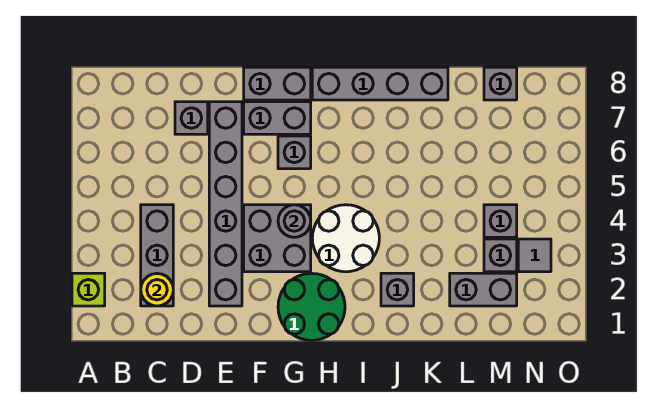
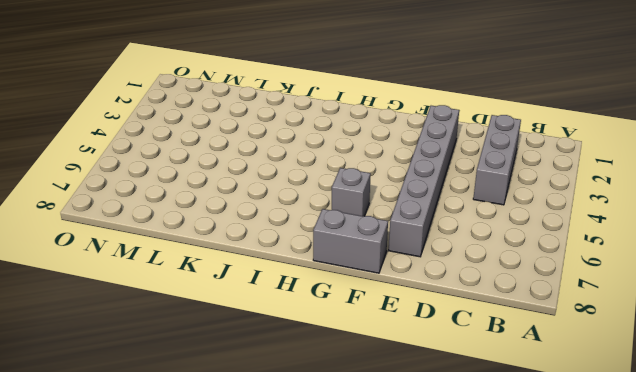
none -> lime 1x1 brick [72,273,105,306]
none -> grey 1x1 brick [175,102,208,134]
none -> grey 2x2 brick [244,205,311,272]

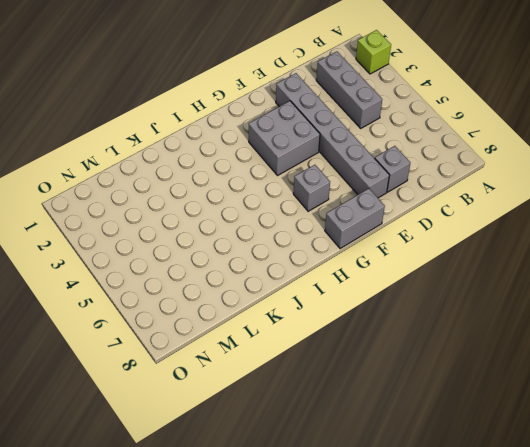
none -> grey 1x2 brick [244,102,311,134]
none -> green 2x2 round brick [278,273,345,340]
none -> white 2x2 round brick [312,205,379,272]

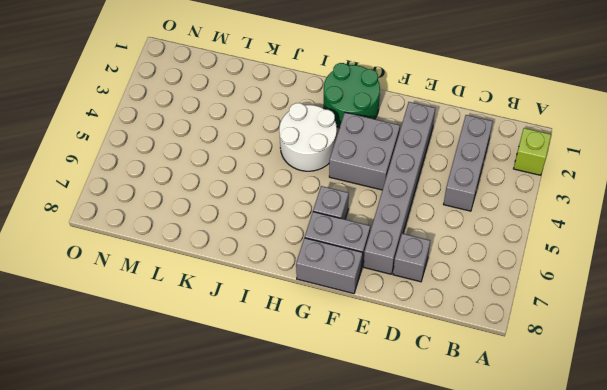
none -> grey 1x4 brick [312,67,448,100]
none -> grey 1x1 brick [381,273,414,306]
none -> grey 1x2 brick [450,273,517,306]

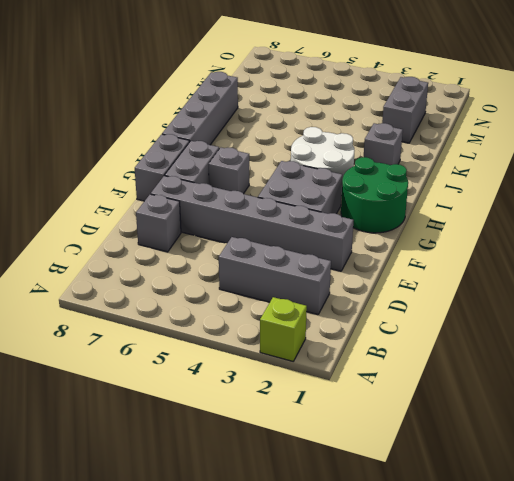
none -> grey 1x1 brick [484,239,517,272]
none -> grey 1x1 brick [484,205,517,237]
none -> grey 1x1 brick [484,67,517,100]

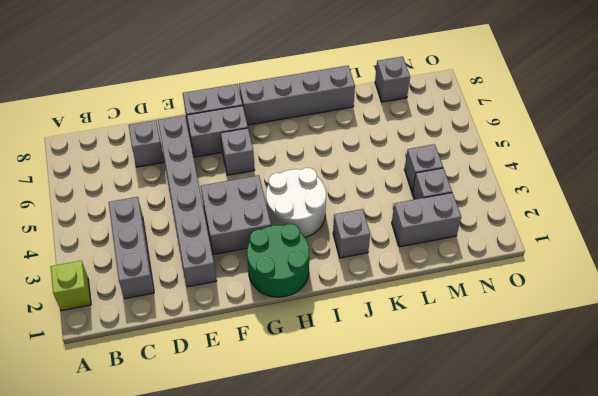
none -> grey 1x1 tile [518,239,551,272]
none -> yellow 1x1 round brick [141,274,173,306]
none -> grey 1x1 round brick [278,205,311,237]

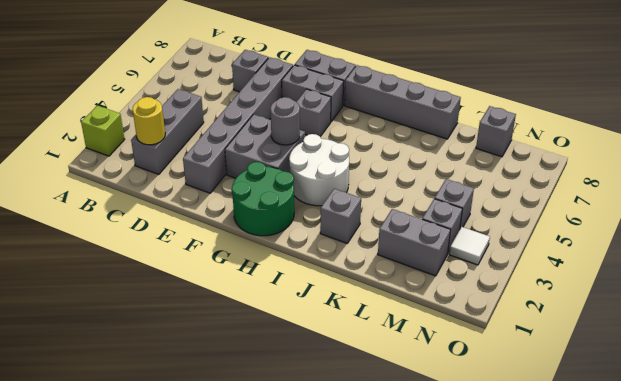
white 1x1 tile [449,227,490,265] -> grey 1x1 tile [518,239,551,272]

